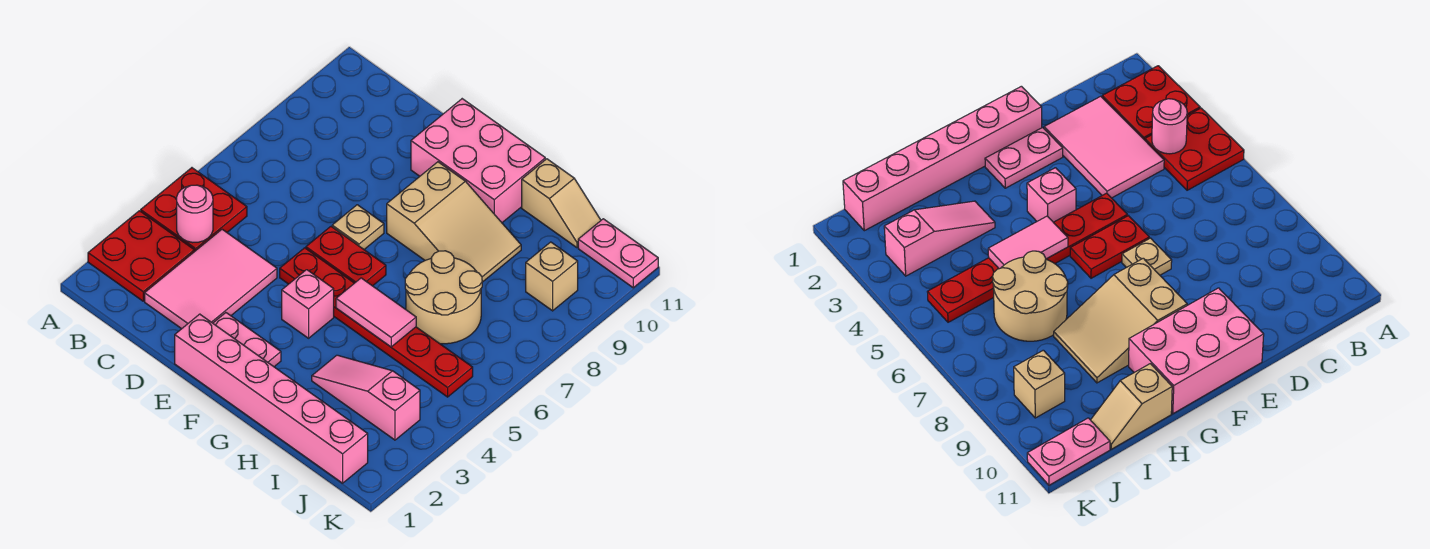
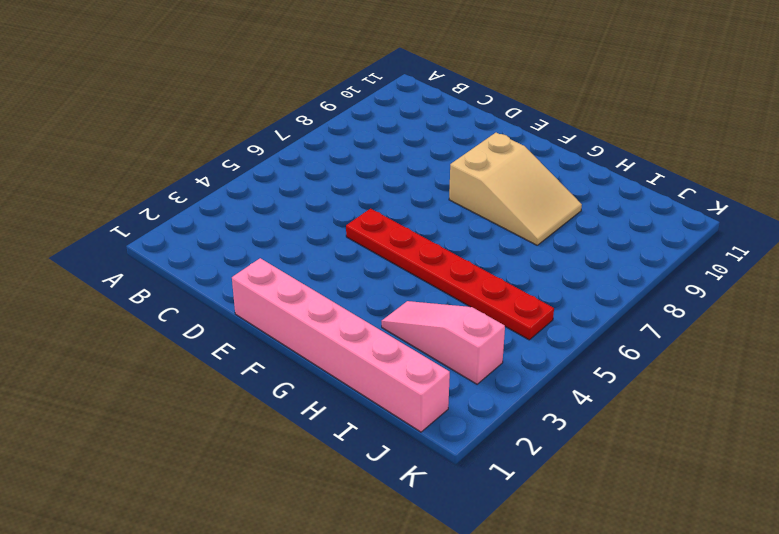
none -> red 2x2 plate [88,211,194,301]
none -> red 2x2 plate [141,168,247,252]
none -> pink 2x3 tile [145,229,277,329]

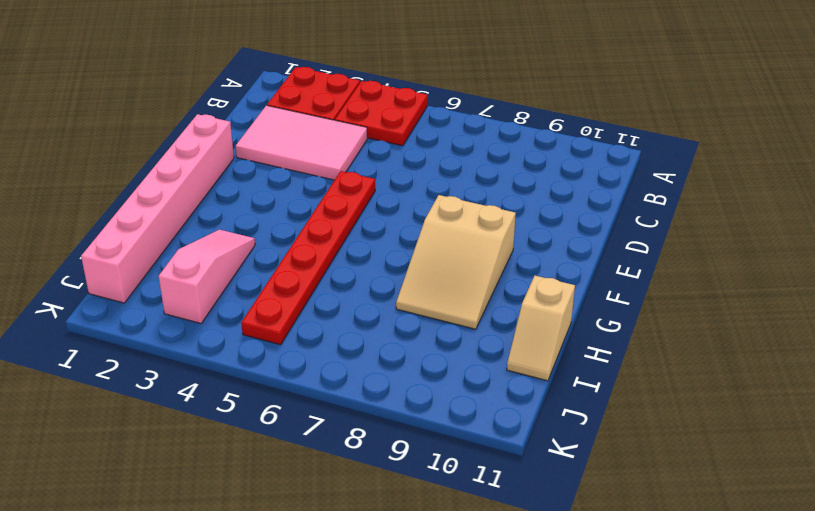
none -> pink 1x2 plate [213,313,281,367]
none -> red 1x2 plate [306,227,386,286]
none -> tan 1x1 plate [332,205,384,249]

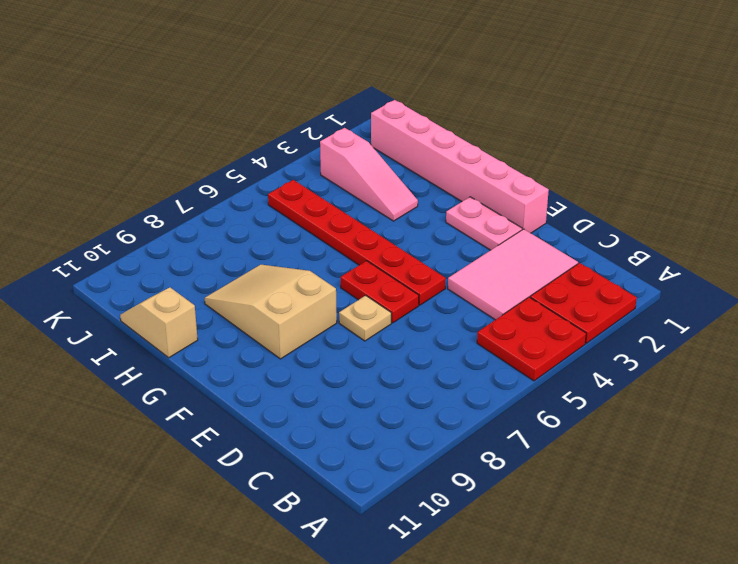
none -> pink 2x3 brick [411,99,545,222]
none -> pink 1x1 brick [282,270,334,338]
none -> tan 2x2 round brick [405,251,482,344]

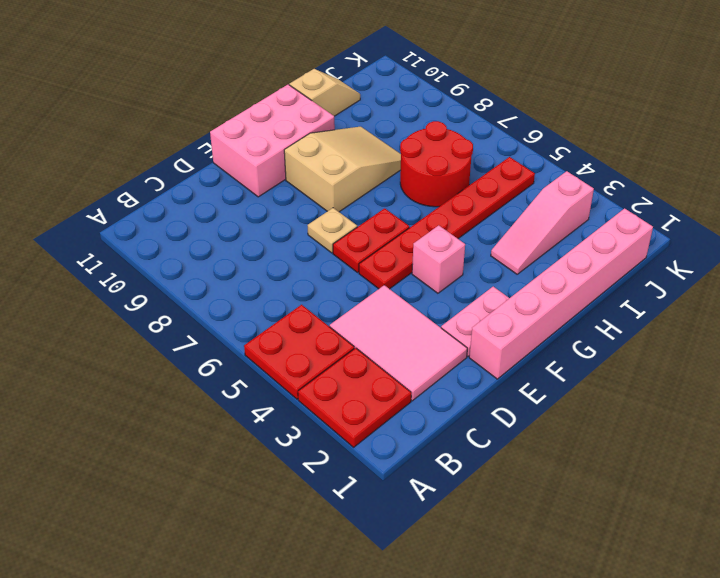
red 2x2 round brick [400,121,473,207] -> tan 2x2 round brick [405,251,482,344]
none -> tan 1x1 brick [526,242,578,311]
none -> pink 1x2 plate [578,219,658,288]
none -> pink 1x1 round brick [177,185,213,243]

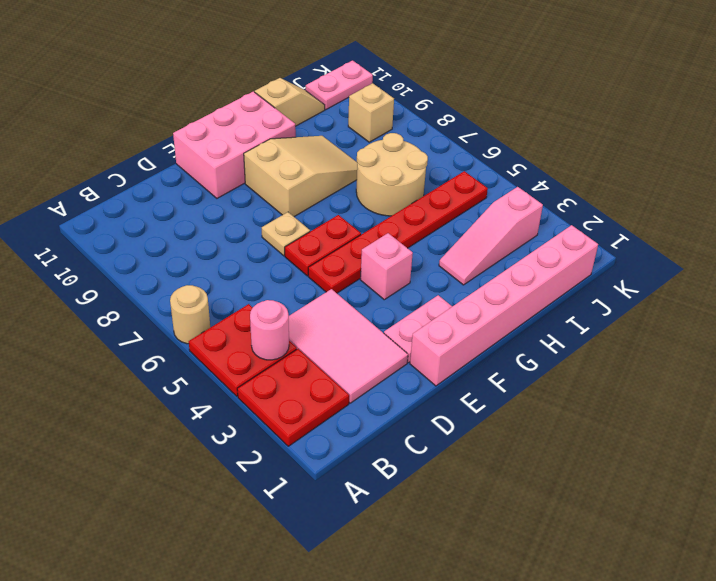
tan 1x1 round brick [170,285,210,344] -> none
none -> pink 1x2 tile [336,278,416,347]

